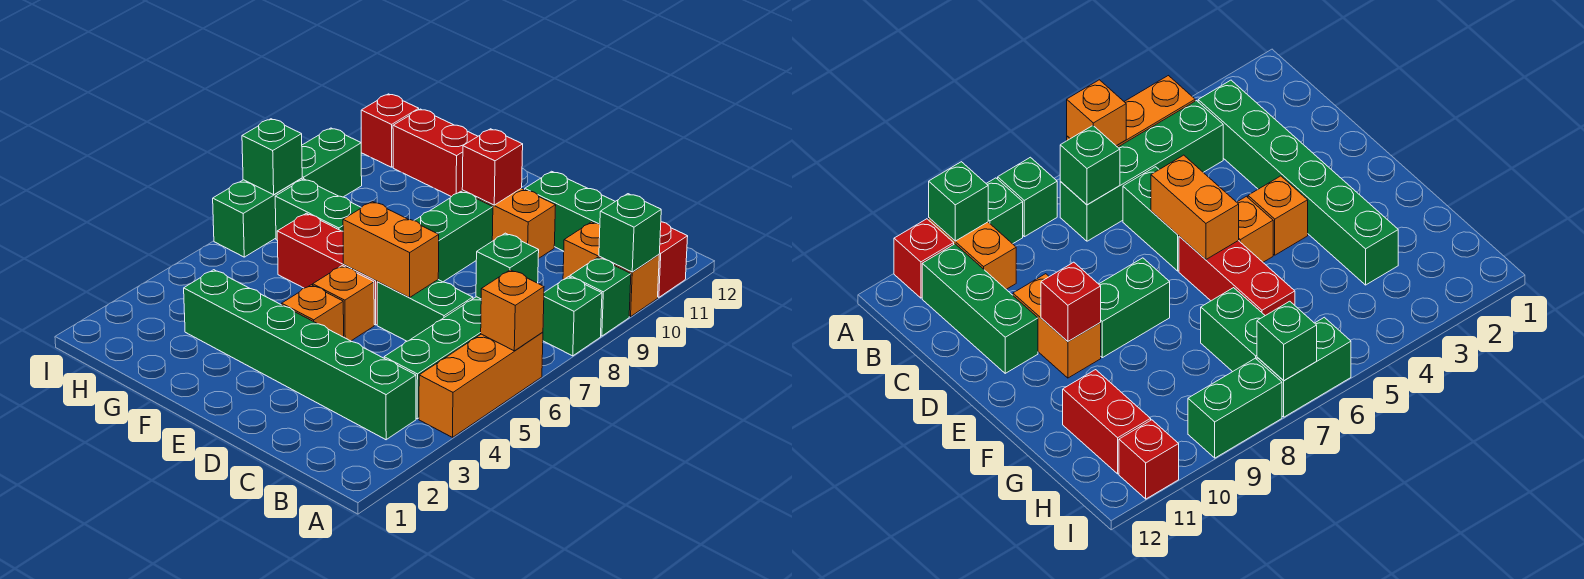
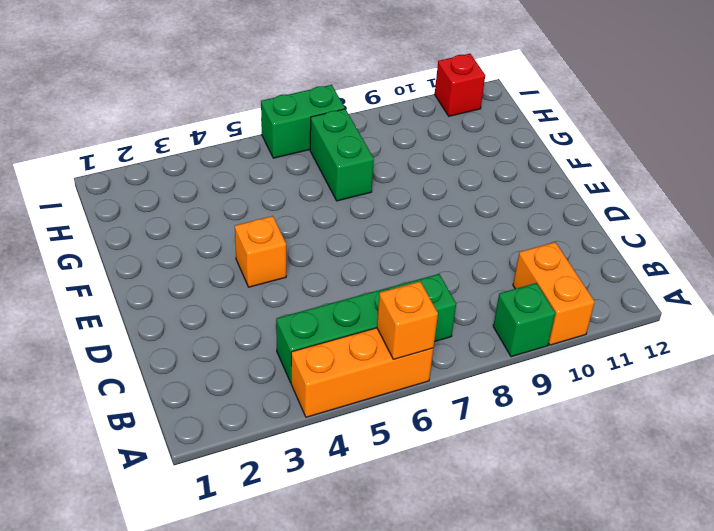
none -> green 1x1 brick [543,277,602,356]
none -> red 1x1 brick [658,222,688,297]
none -> green 1x6 brick [184,270,416,440]

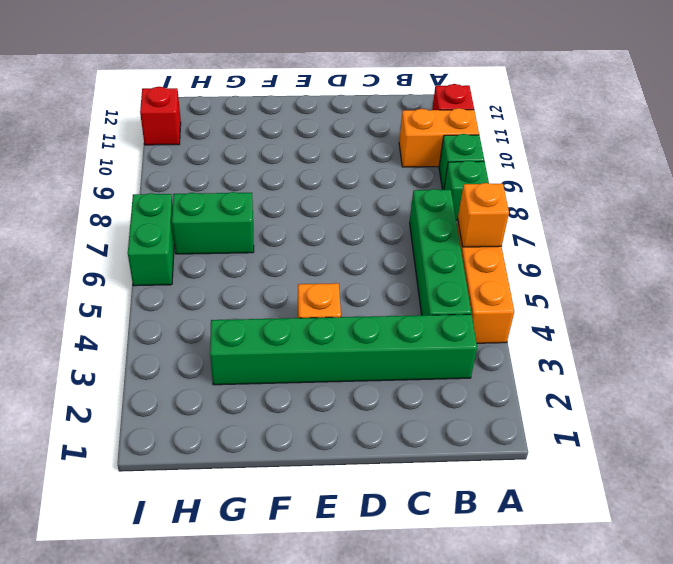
none -> green 1x3 brick [525,171,615,251]
none -> green 1x2 brick [377,280,473,341]
none -> orange 1x2 brick [462,188,556,259]

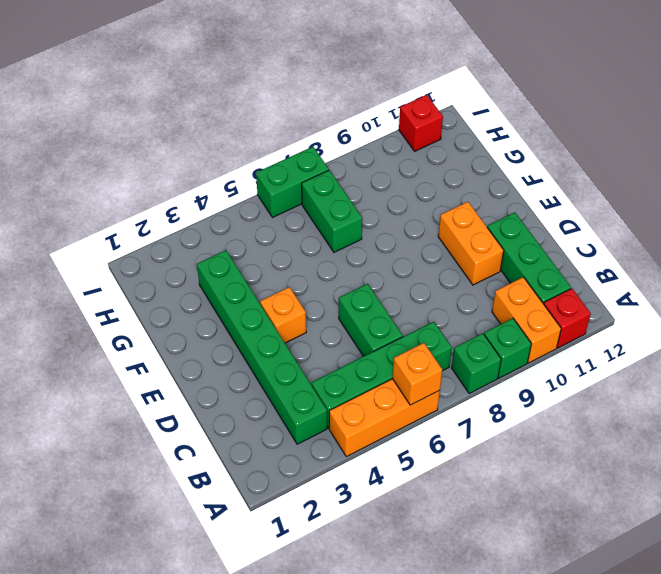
none -> orange 1x1 brick [313,266,374,341]
none -> red 1x3 brick [277,213,377,325]
none -> green 1x2 brick [414,191,493,282]

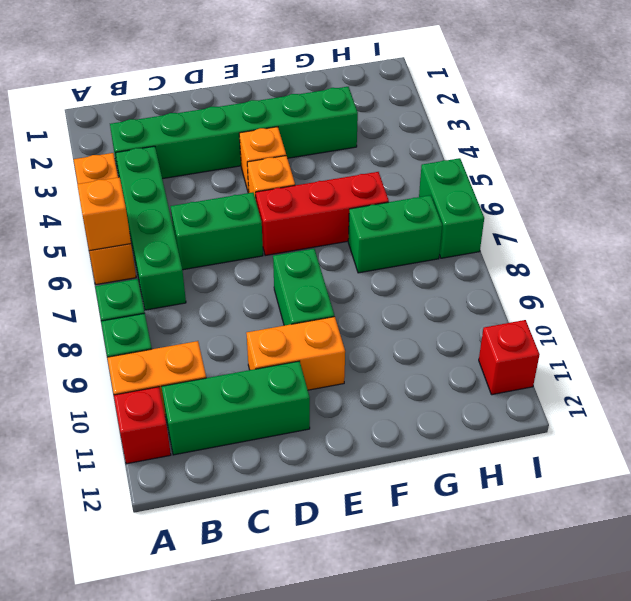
none -> red 1x2 brick [393,109,478,197]
none -> green 1x2 brick [302,128,362,197]
none -> green 1x1 brick [599,194,661,272]

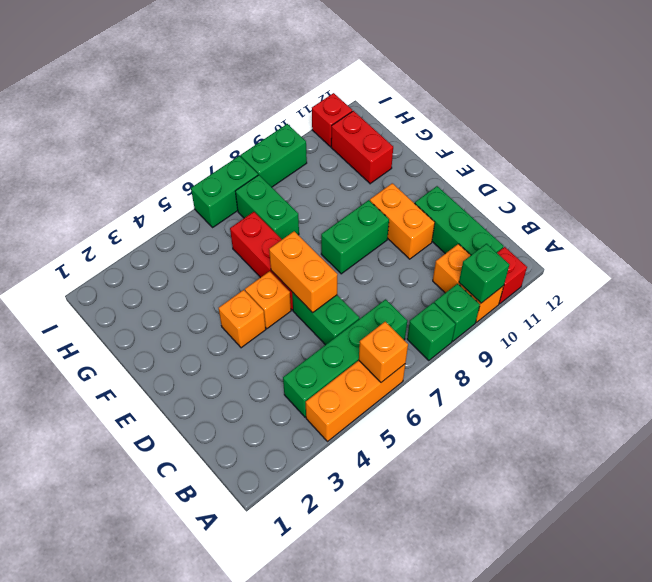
none -> green 1x6 brick [184,270,416,440]
none -> green 1x1 brick [476,233,539,299]
none -> red 1x1 brick [462,129,523,205]

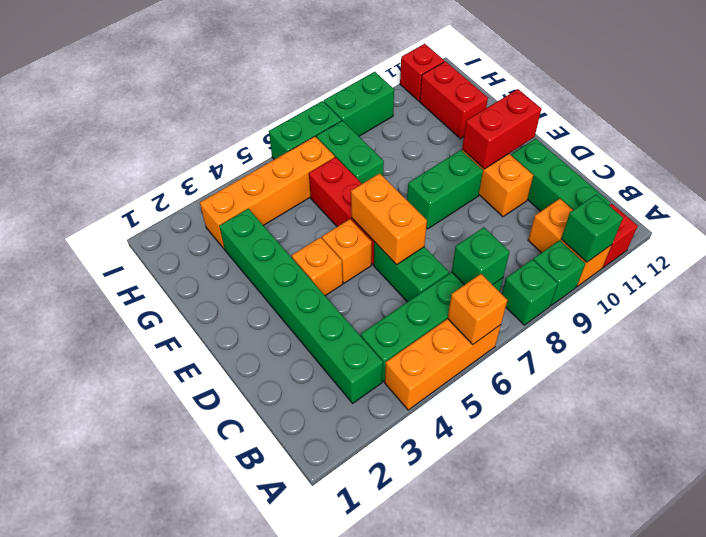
red 1x2 brick [462,89,541,169] -> red 1x1 brick [462,129,523,205]
orange 1x4 brick [200,136,335,249] -> none
none -> green 1x1 brick [242,119,302,195]

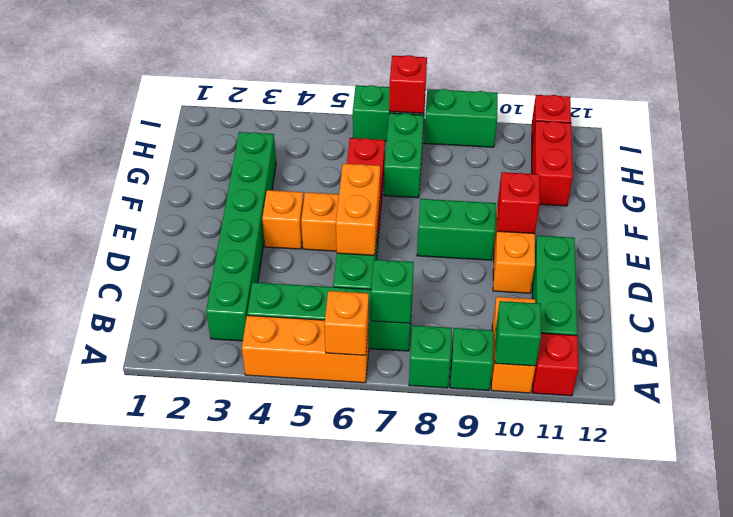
red 1x1 brick [389,55,427,113] -> green 1x1 brick [242,119,302,195]

